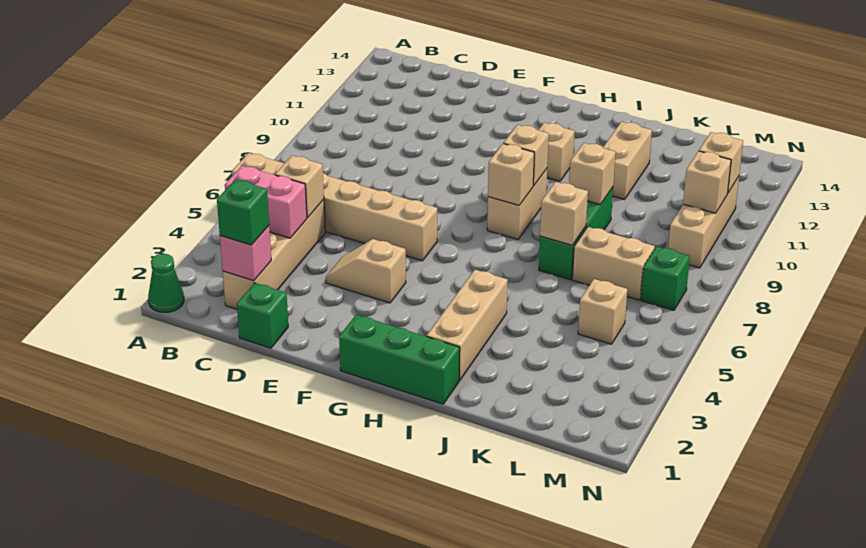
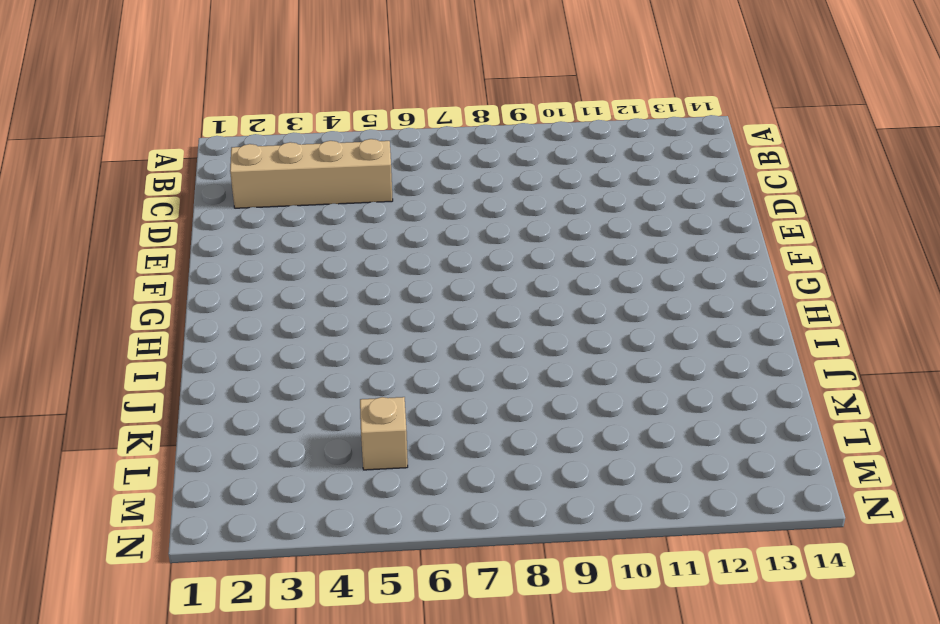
none -> green 1x1 cone [148,254,184,312]
none -> tan 1x6 brick [232,153,437,261]
none -> green 1x1 brick [237,283,288,348]

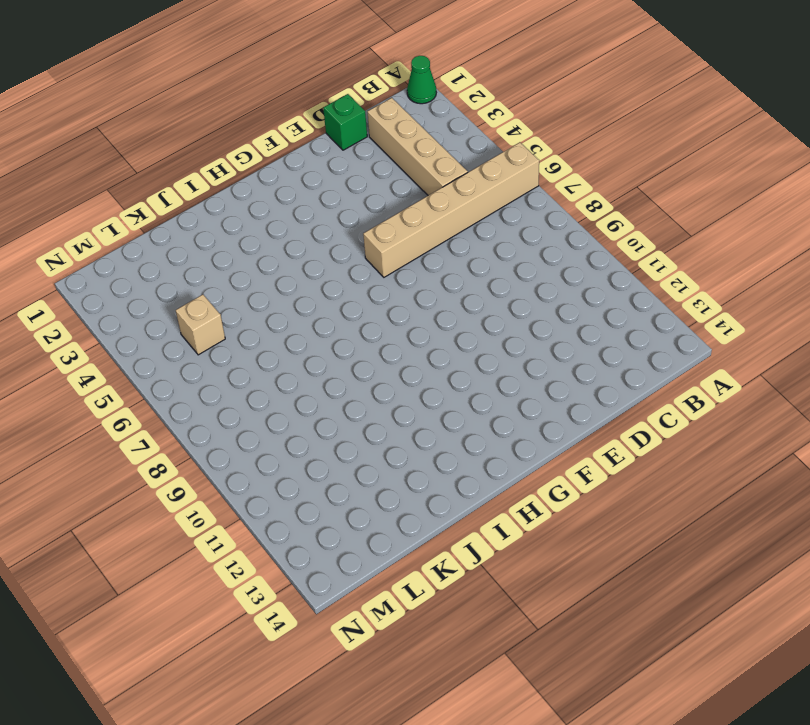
none -> tan 1x2 slope [326,239,406,303]
none -> green 1x3 brick [339,315,460,404]
none -> tan 1x2 brick [487,169,547,239]

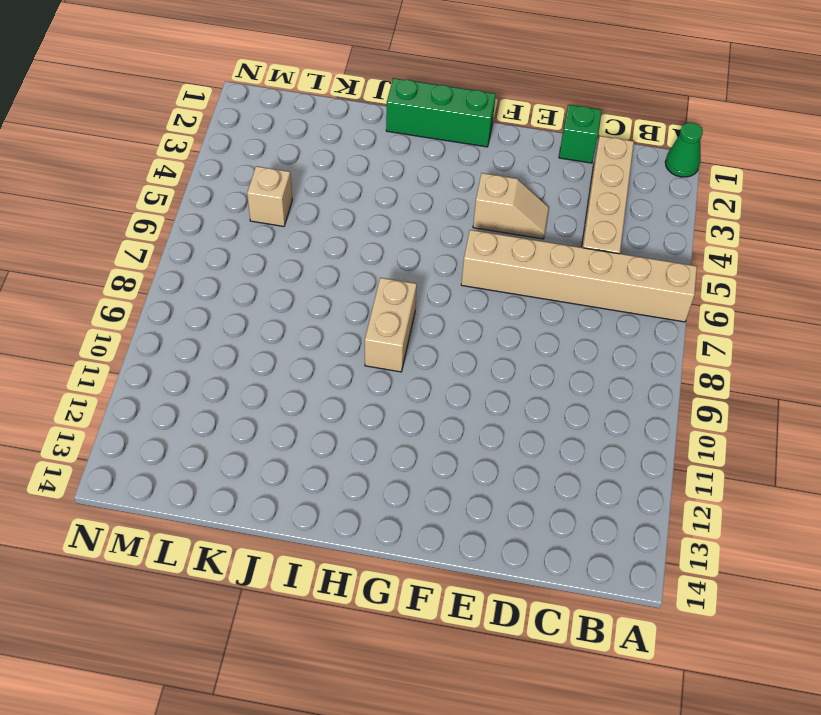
none -> tan 1x1 brick [539,122,575,181]
none -> tan 1x3 brick [427,270,508,380]
none -> green 1x3 brick [539,187,613,280]

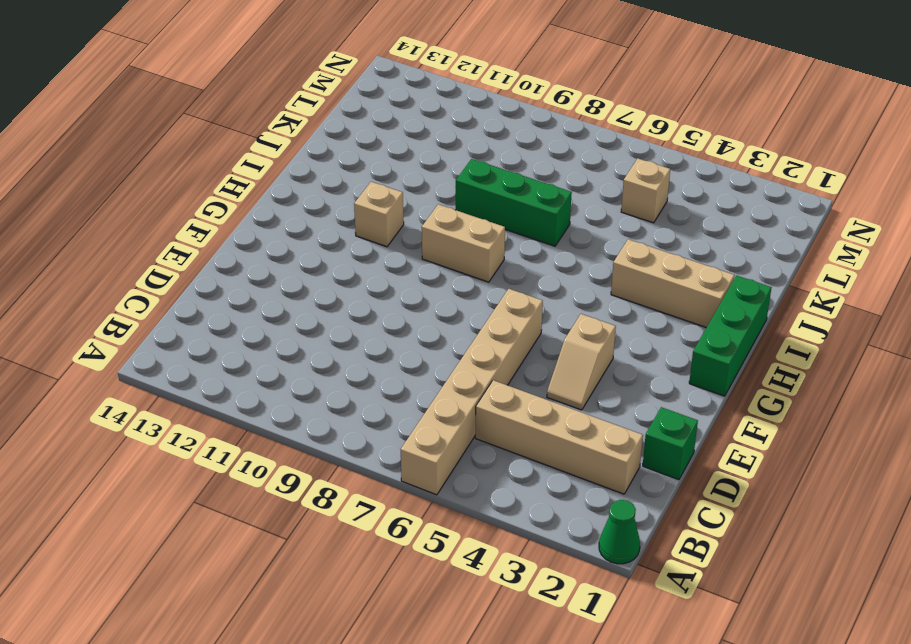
none -> tan 1x2 brick [603,122,652,199]
none -> tan 1x2 brick [572,227,655,300]
none -> green 1x1 brick [641,247,690,310]

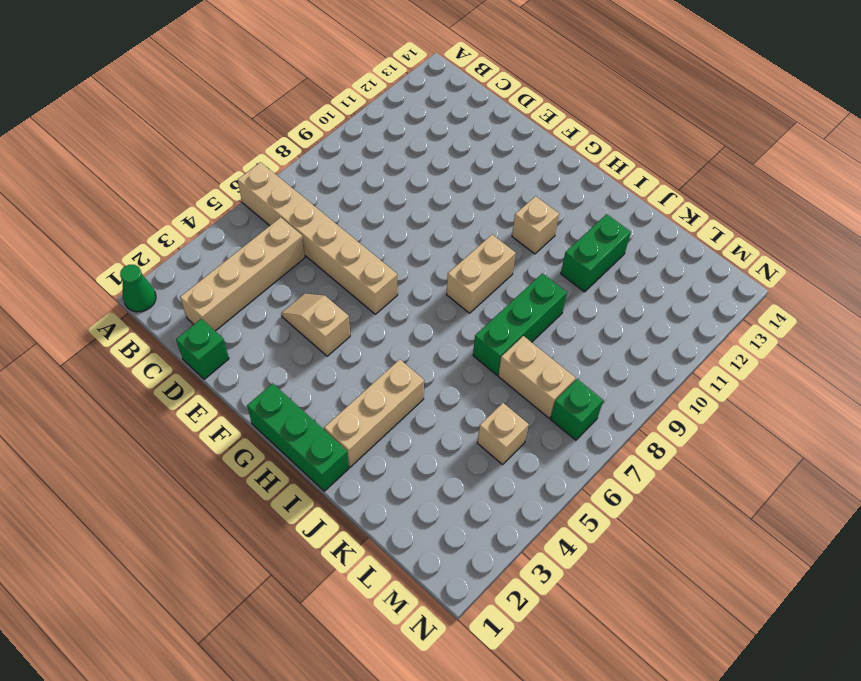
green 1x2 brick [561,214,631,292] -> tan 1x2 brick [603,122,652,199]
none -> tan 1x3 brick [668,176,739,268]
none -> pink 1x2 brick [225,166,307,238]
none -> pink 1x1 brick [220,226,271,281]

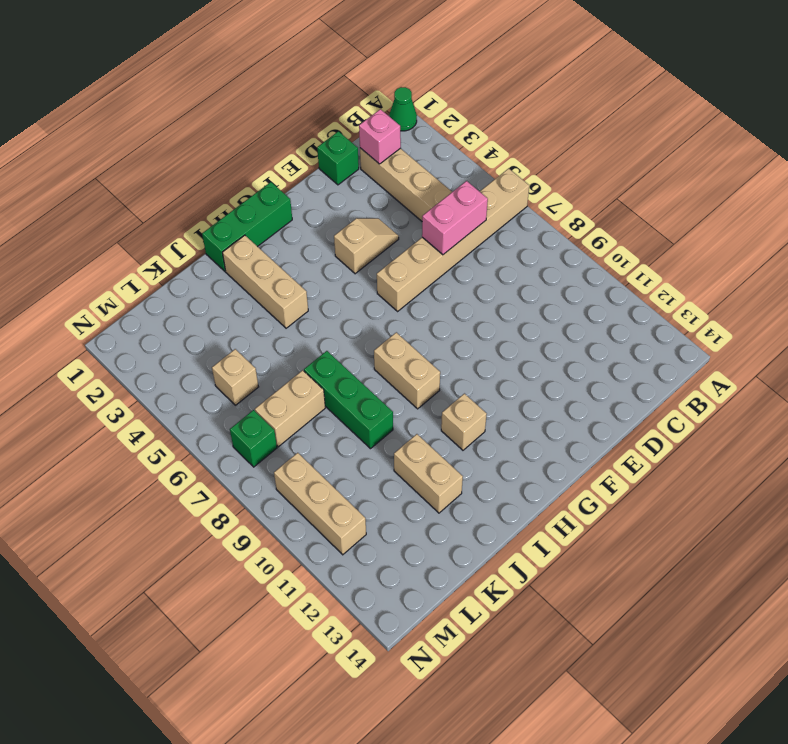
pink 1x2 brick [422,181,488,255] -> pink 1x2 brick moved to [225,166,307,238]
none -> tan 1x1 brick [275,155,324,218]
none -> tan 1x1 brick [488,144,534,205]
none -> tan 1x1 brick [504,125,549,186]

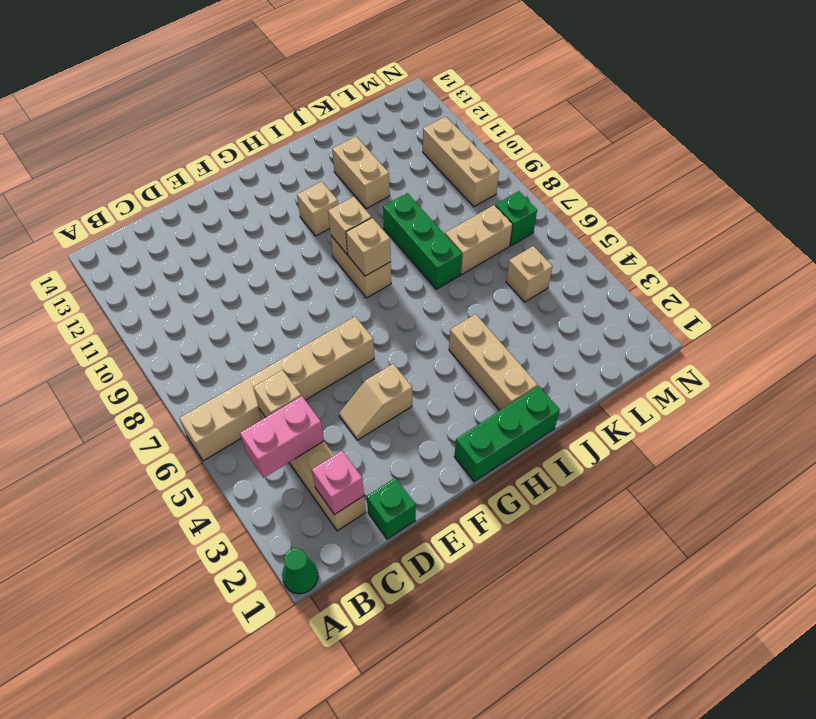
none -> tan 1x1 brick [540,182,588,245]
none -> tan 1x1 brick [569,143,616,204]
none -> tan 1x1 brick [683,151,731,213]

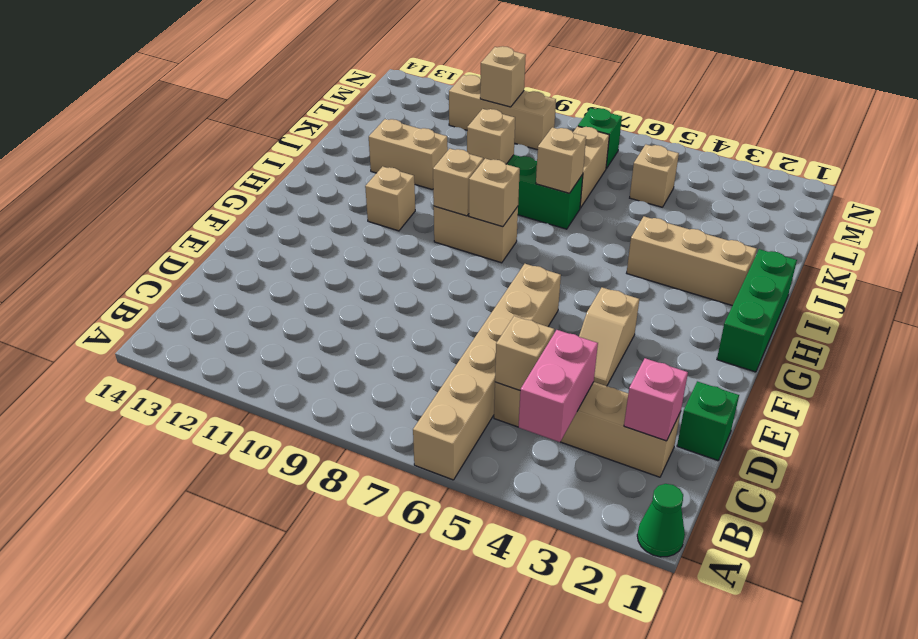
none -> tan 1x1 brick [699,132,743,193]
none -> green 1x1 brick [217,179,269,245]

